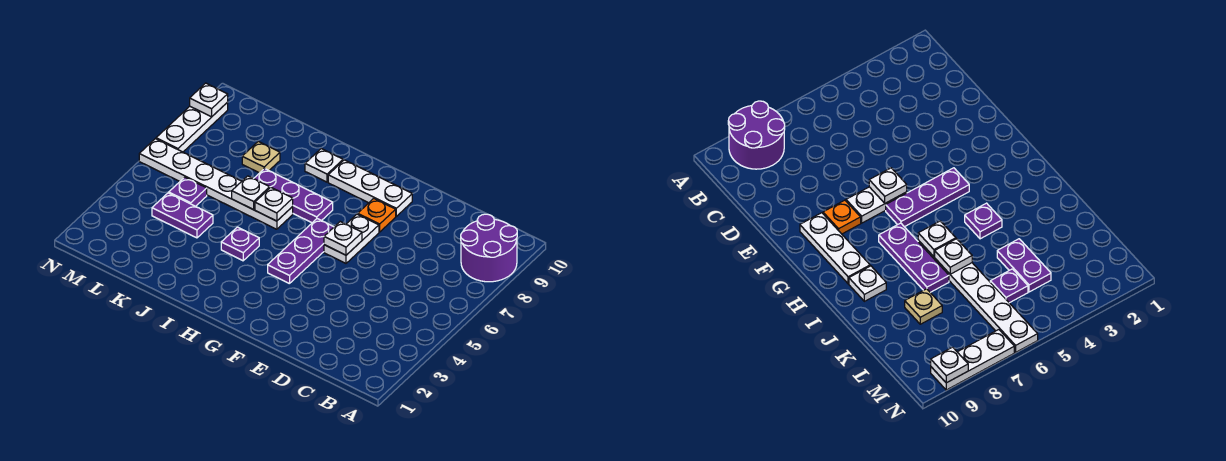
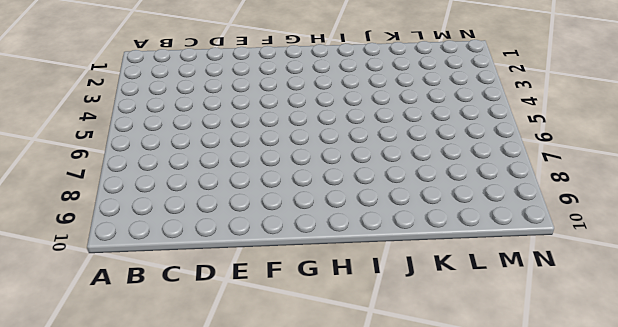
none -> purple 2x2 round brick [461,214,517,282]
none -> white 1x2 plate [324,214,379,263]
none -> orange 1x1 plate [358,199,396,232]

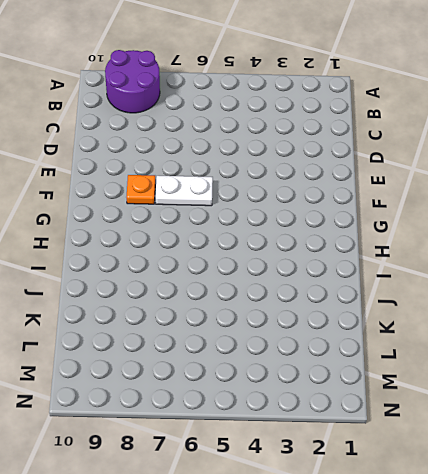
none -> white 1x3 plate [328,160,412,216]
none -> purple 1x3 plate [268,219,334,284]
none -> purple 1x3 plate [254,168,333,223]

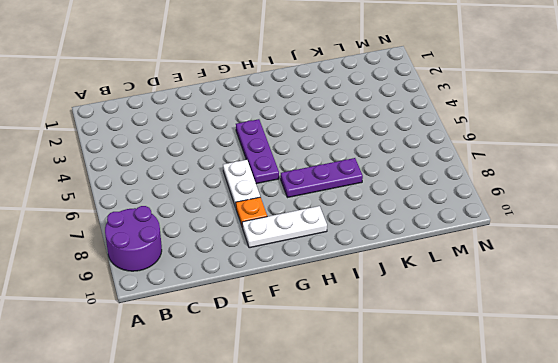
none -> purple 1x1 plate [221,227,259,261]
none -> white 1x6 plate [139,139,293,229]
none -> white 1x1 plate [305,149,343,182]

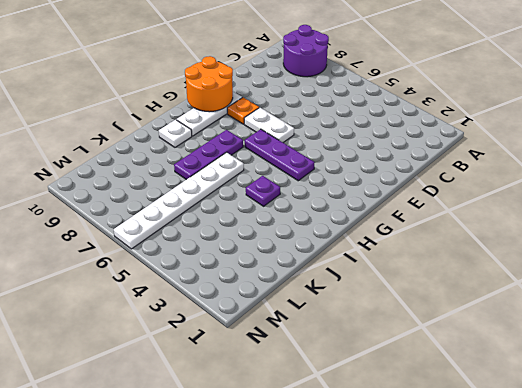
orange 2x2 round brick [185,56,233,112] -> none
none -> purple 1x2 plate [152,193,213,238]
none -> tan 1x1 plate [242,141,280,173]
none -> purple 1x1 plate [169,177,207,206]

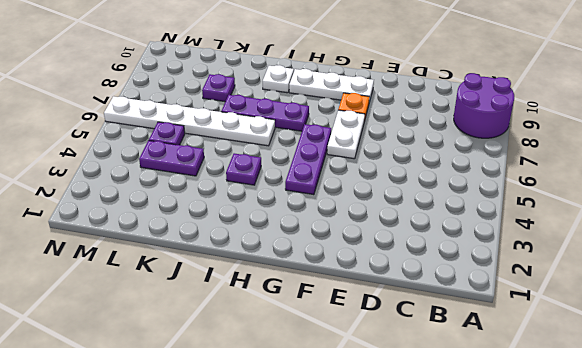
purple 1x1 plate [202,74,235,102] -> tan 1x1 plate [242,141,280,173]
none -> white 1x3 plate [156,102,228,152]
none -> white 1x1 plate [324,222,362,255]
none -> white 1x1 plate [255,187,293,221]

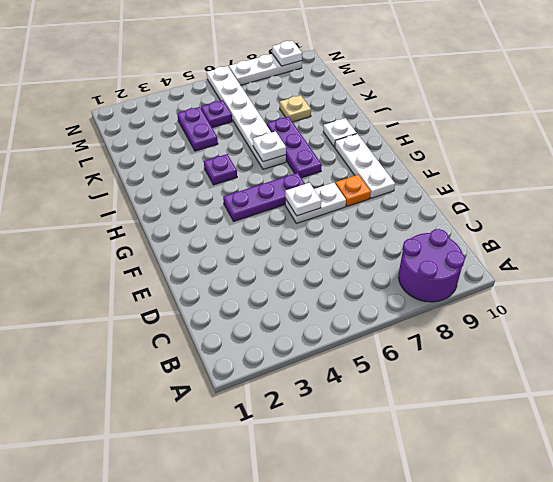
none -> white 1x1 plate [232,176,270,210]

